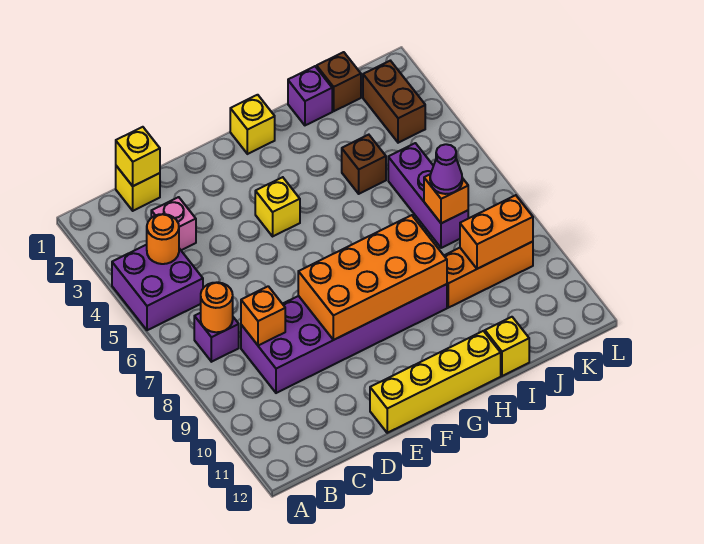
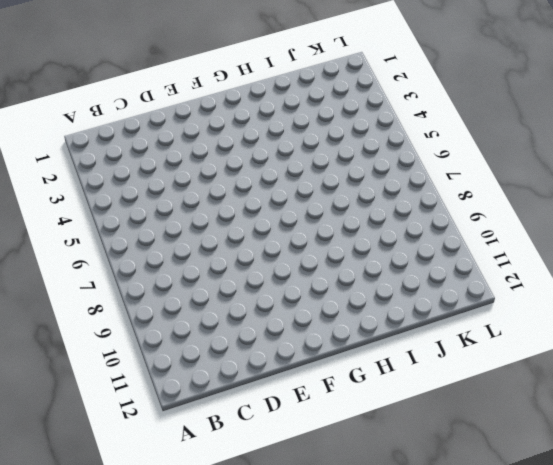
none -> purple 2x2 brick [112,245,203,330]
none -> purple 1x1 brick [194,313,239,362]
none -> yellow 1x1 brick [116,166,160,211]

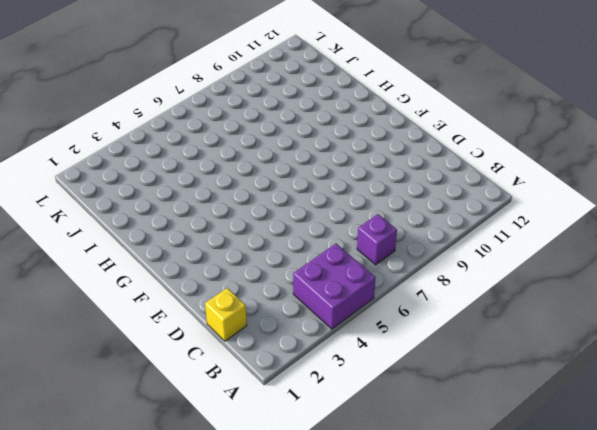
none -> pink 1x1 brick [151,197,196,250]
none -> purple 2x6 brick [241,284,447,393]
none -> yellow 1x4 brick [370,331,501,433]

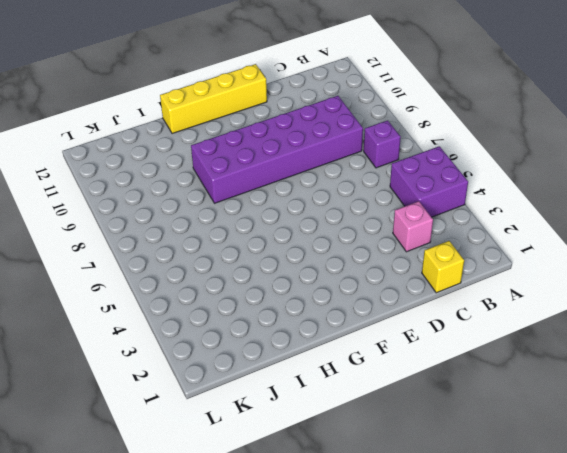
none -> yellow 1x1 brick [255,177,300,236]
none -> yellow 1x1 brick [230,95,275,154]
none -> purple 1x1 brick [288,66,332,125]

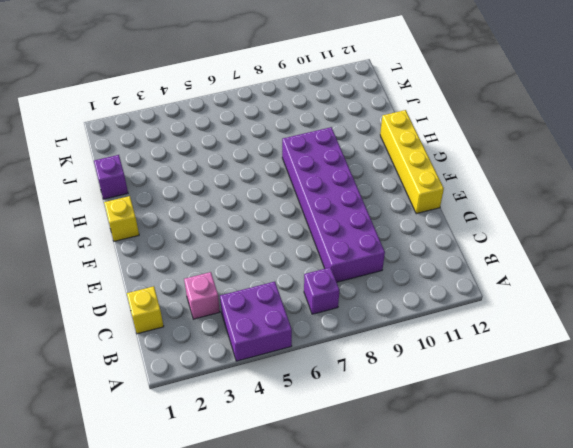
none -> yellow 1x1 brick [255,177,300,236]
none -> brown 1x1 brick [342,135,386,194]
none -> orange 1x3 brick [444,242,533,308]

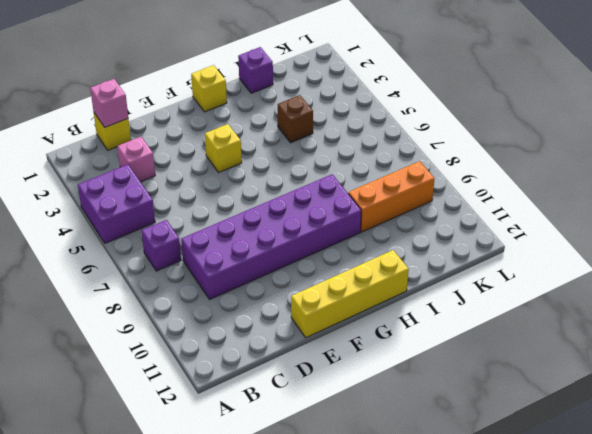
pink 1x1 brick [90,79,128,127] -> yellow 1x1 brick [116,127,160,186]
none -> yellow 1x1 brick [485,317,529,376]
none -> brown 1x1 brick [317,52,361,111]
none -> purple 1x3 brick [388,143,468,248]

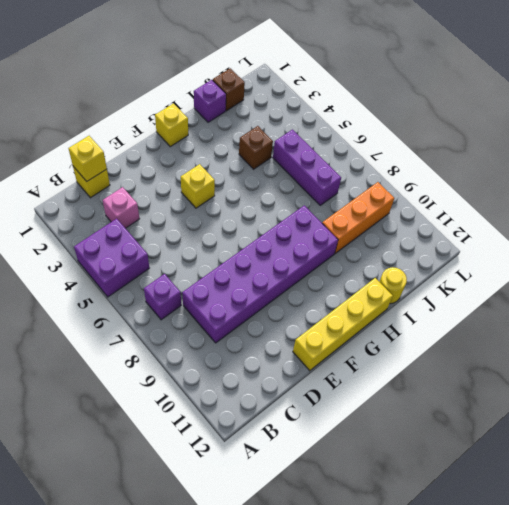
yellow 1x1 round brick [379,267,407,304] -> yellow 1x1 brick [485,317,529,376]
none -> brown 1x2 brick [363,61,425,143]
none -> orange 1x1 round brick [147,214,179,264]
none -> orange 1x1 round brick [201,282,233,332]

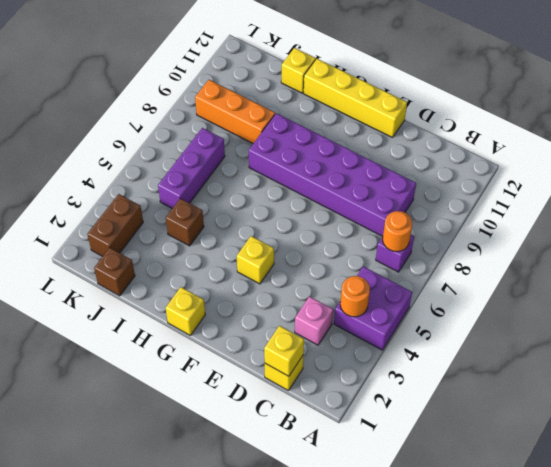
none -> purple 1x1 brick [288,66,332,125]
none -> orange 1x1 brick [241,286,285,346]
none -> orange 2x4 brick [298,215,447,340]

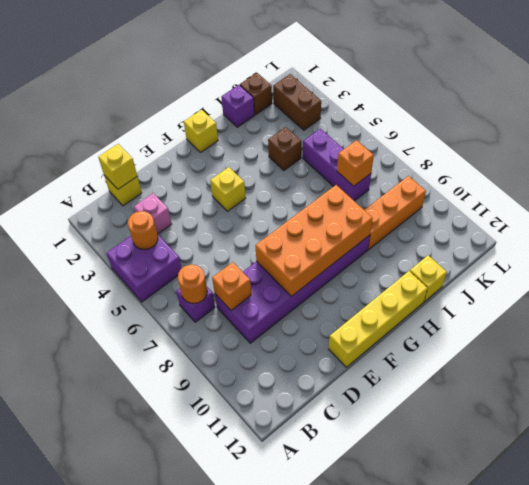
none -> orange 1x2 brick [460,195,533,269]
none -> purple 1x1 cone [430,144,462,194]

